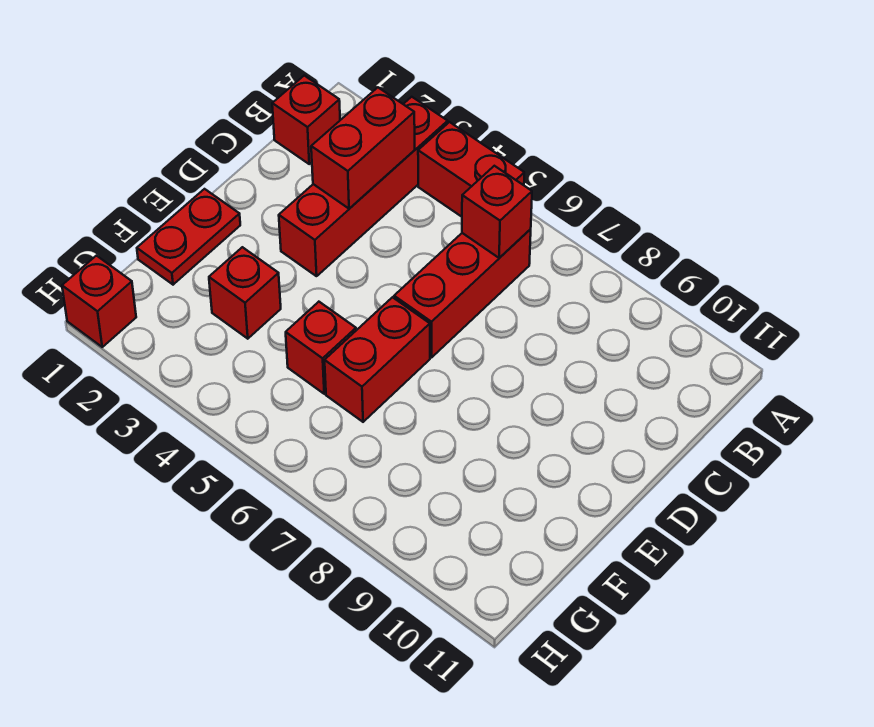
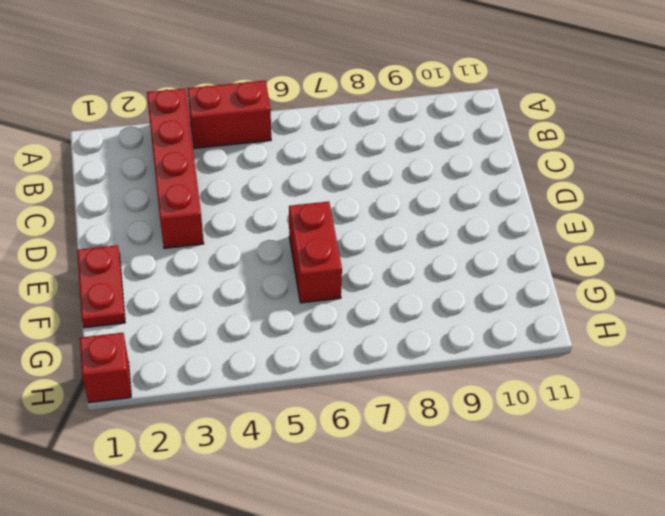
none -> red 1x1 brick [272,76,340,164]
none -> red 1x3 brick [394,229,531,357]

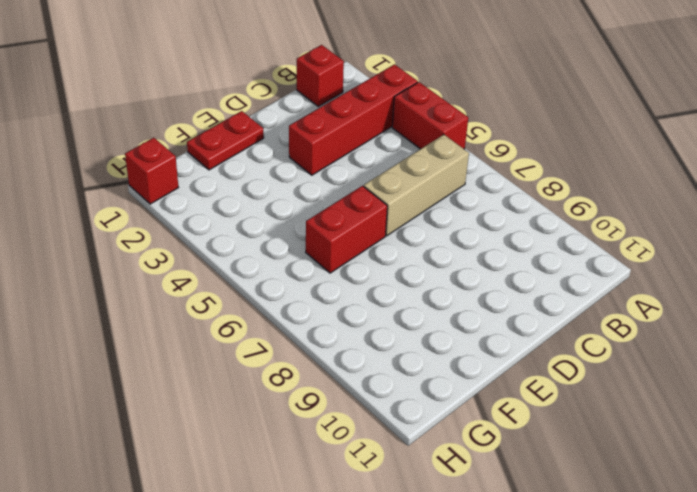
tan 1x3 brick [364,135,469,236] -> red 1x3 brick [394,229,531,357]
none -> red 1x1 brick [209,247,281,339]
none -> red 1x1 brick [286,302,356,394]

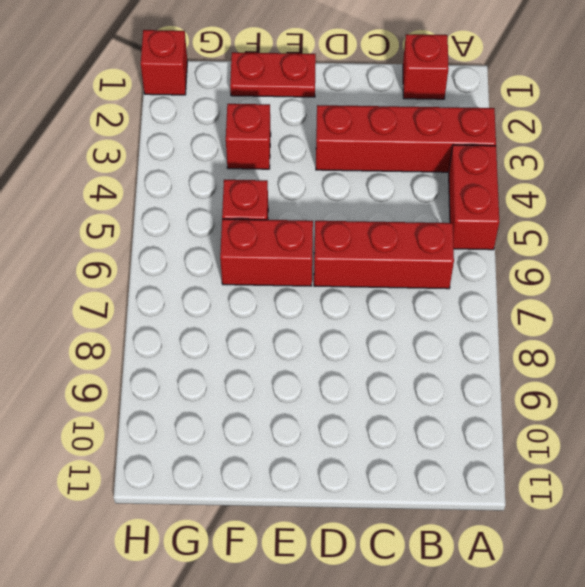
none -> red 1x2 brick [311,88,415,209]
none -> red 1x1 brick [462,166,532,258]

